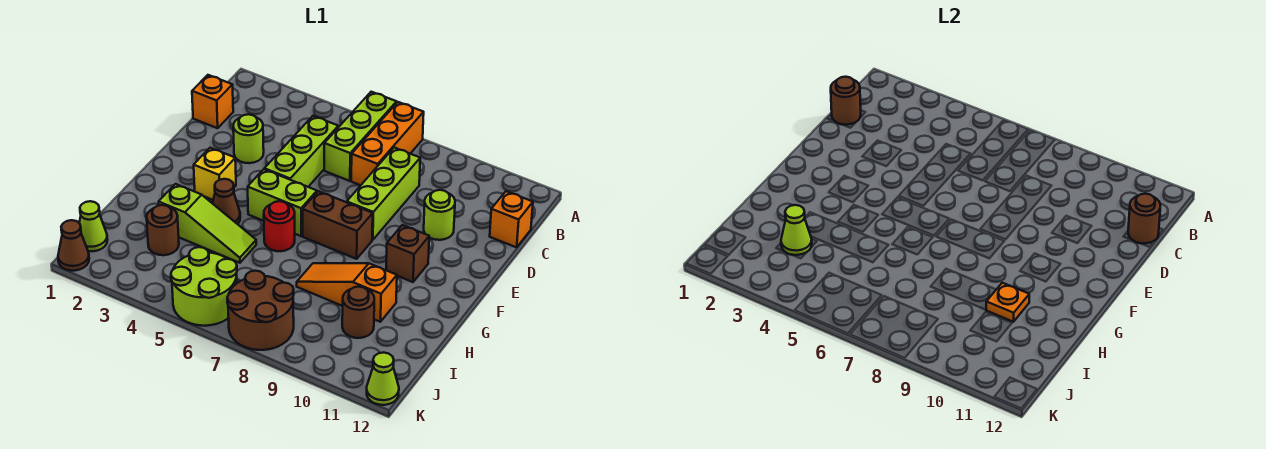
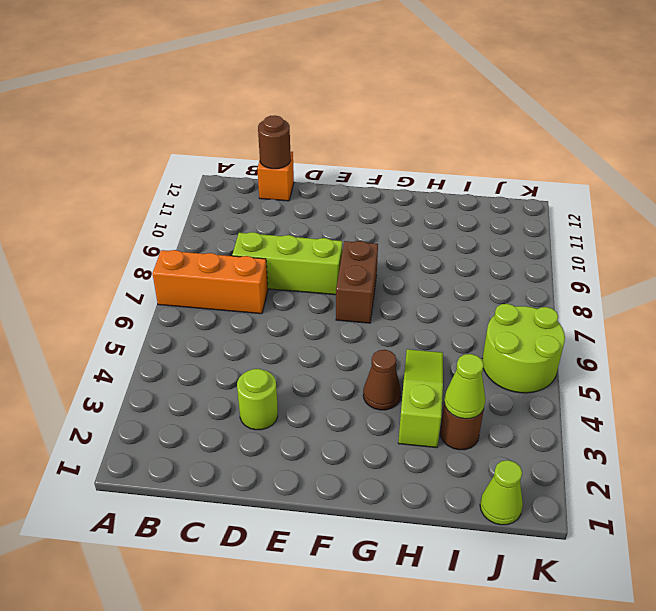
none -> lime 1x3 brick [324,92,397,181]
none -> orange 1x1 brick [192,75,233,128]
none -> lime 1x3 brick [264,116,338,187]

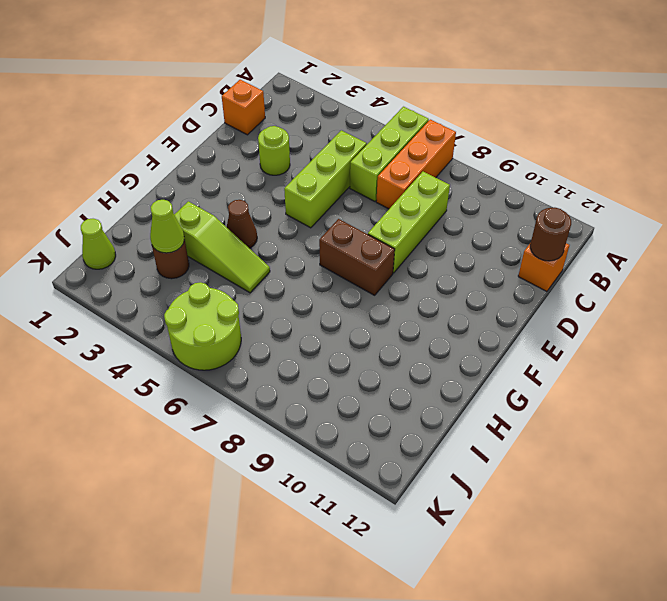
none -> lime 1x1 round brick [424,190,455,240]
none -> yellow 1x1 brick [194,148,236,200]
none -> lime 1x2 brick [248,169,317,236]

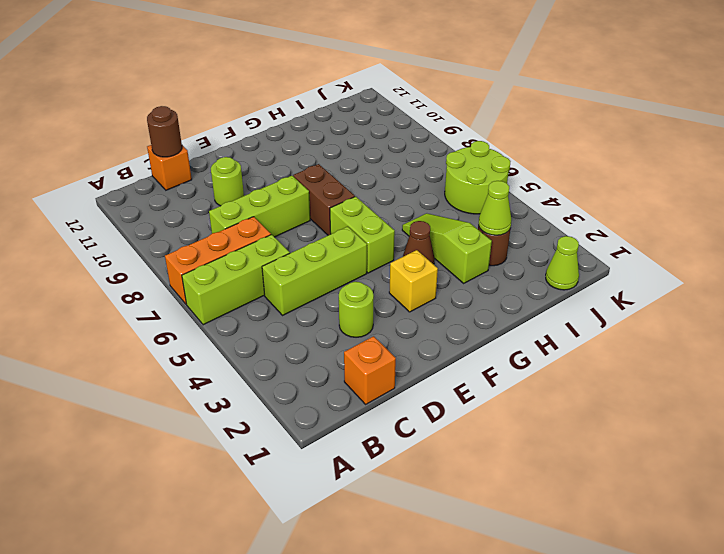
none -> brown 1x1 brick [386,225,429,282]
none -> red 1x1 round brick [264,201,295,251]
none -> orange 1x3 slope [297,263,397,322]

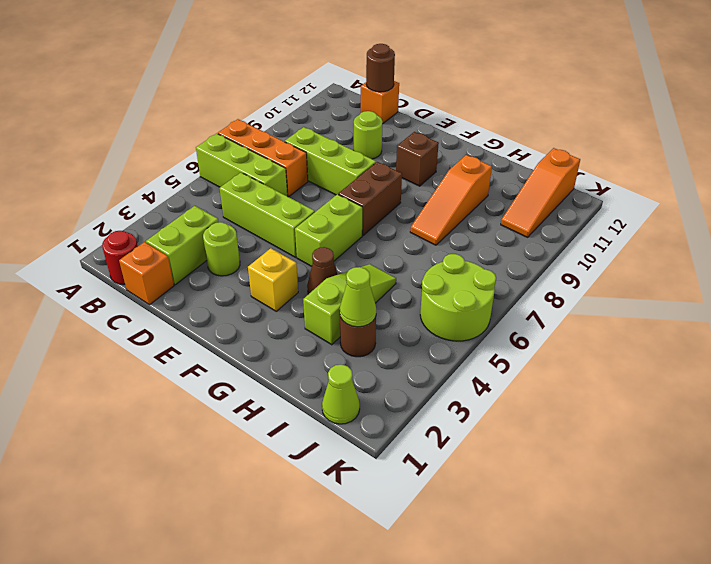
red 1x1 round brick [102,231,138,285] -> red 1x1 round brick moved to [264,201,295,251]
lime 1x2 brick [146,206,219,285] -> none
orange 1x3 slope [501,148,580,237] -> none
none -> brown 1x1 round brick [342,287,374,338]
none -> brown 2x2 round brick [227,271,294,350]
none -> brown 1x1 cone [58,220,89,271]

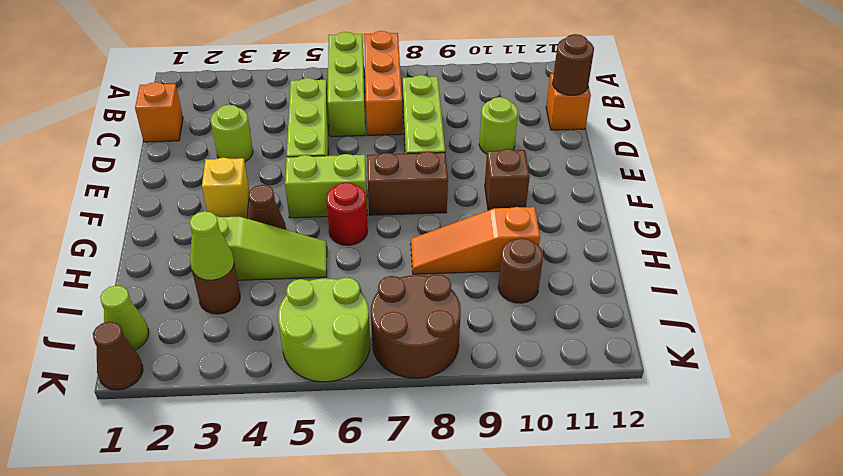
none -> lime 1x1 cone [367,353,399,405]
none -> brown 1x1 round brick [831,77,861,125]
none -> orange 1x1 plate [986,283,1029,322]

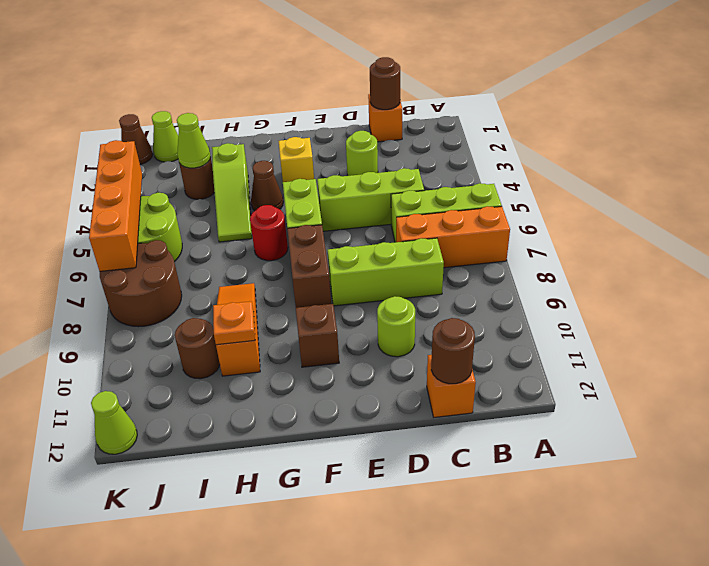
orange 1x4 brick [89,140,142,271] -> none

